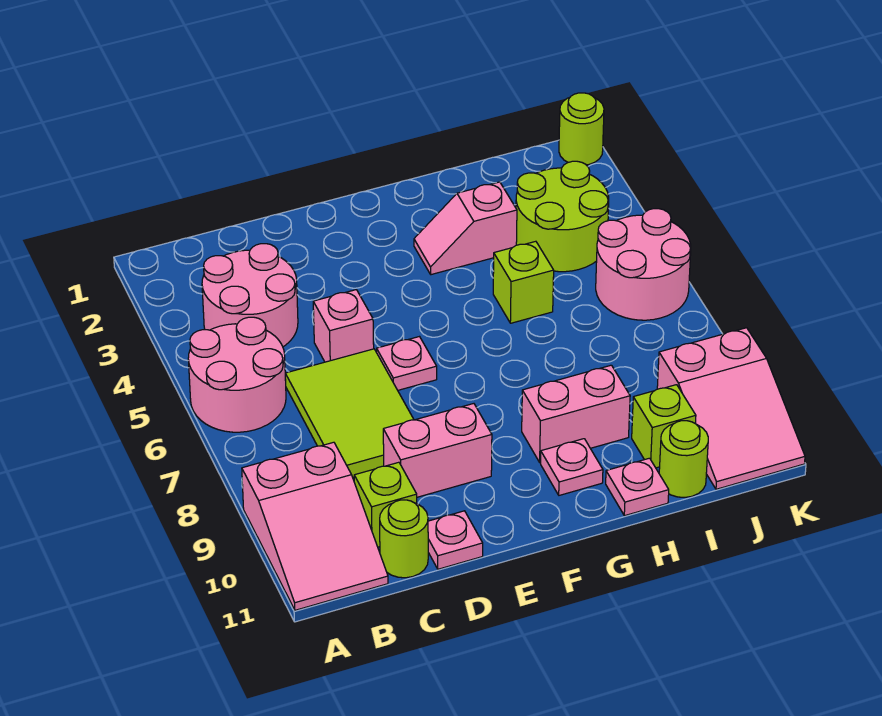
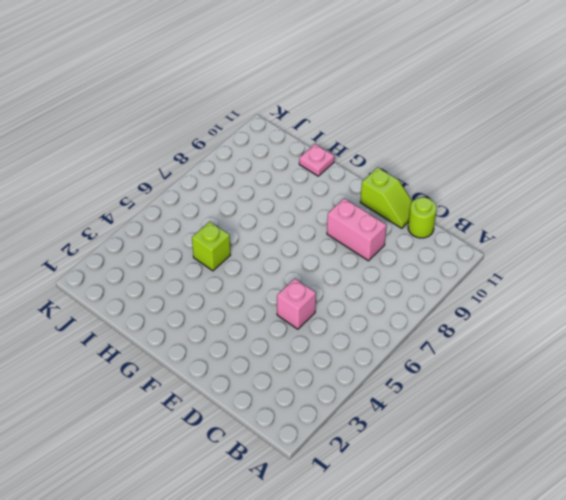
lime 1x2 slope [360,167,412,228] -> pink 1x1 plate [428,511,483,569]
none -> pink 2x2 round brick [188,317,286,432]
none -> pink 2x3 slope [242,442,388,610]
none -> pink 2x2 round brick [202,244,298,347]

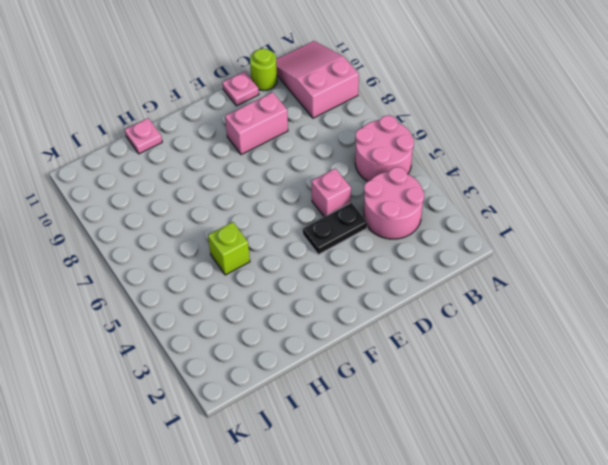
black 1x2 plate [303,203,367,255] -> none
none -> lime 2x3 tile [285,349,414,477]
none -> lime 1x1 brick [354,462,417,547]
none -> pink 1x1 plate [377,337,437,390]

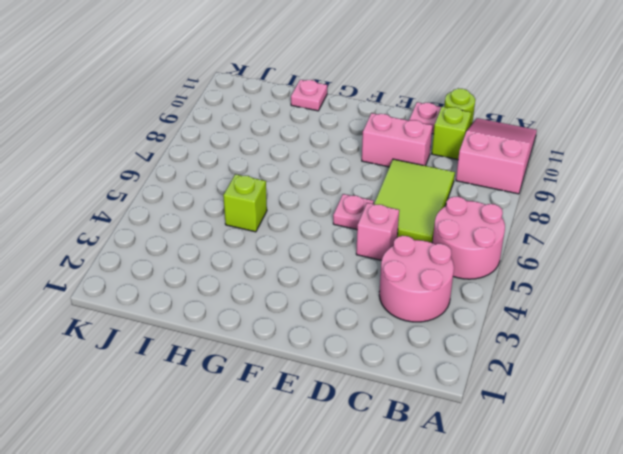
none -> pink 1x2 slope [414,182,517,275]
none -> pink 1x2 brick [522,365,630,463]
none -> pink 1x1 plate [541,439,603,495]

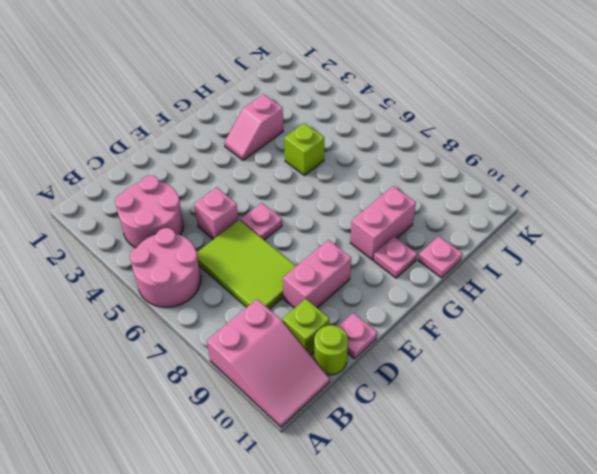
none -> lime 2x2 round brick [516,161,609,272]
none -> lime 1x1 brick [632,385,696,468]
none -> lime 1x1 round brick [659,421,708,497]

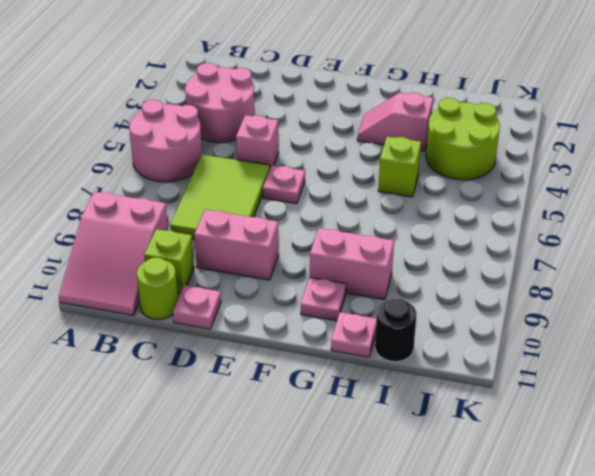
black 1x1 round brick [375,299,416,362] -> lime 1x1 round brick [659,421,708,497]
none -> lime 1x1 brick [632,385,696,468]
none -> pink 2x2 round brick [596,209,691,320]
none -> pink 2x3 slope [657,328,805,489]

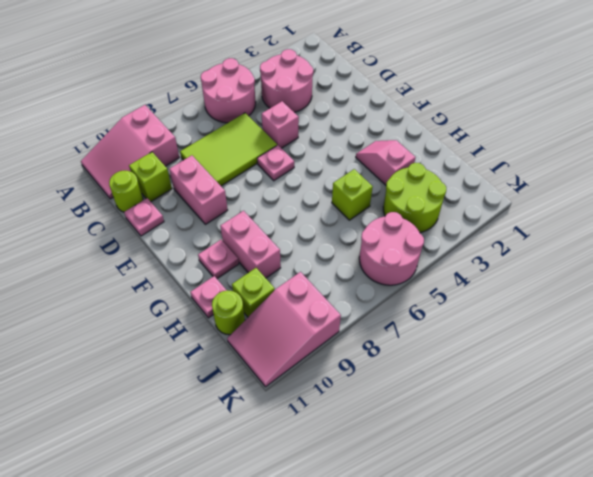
none -> lime 1x1 round brick [559,93,604,165]

